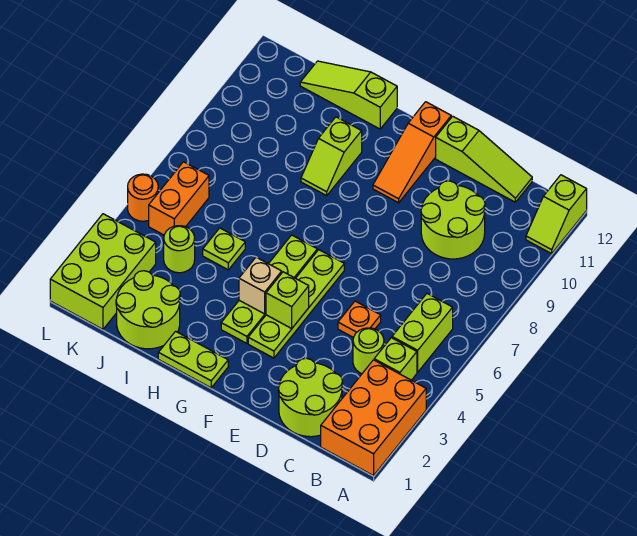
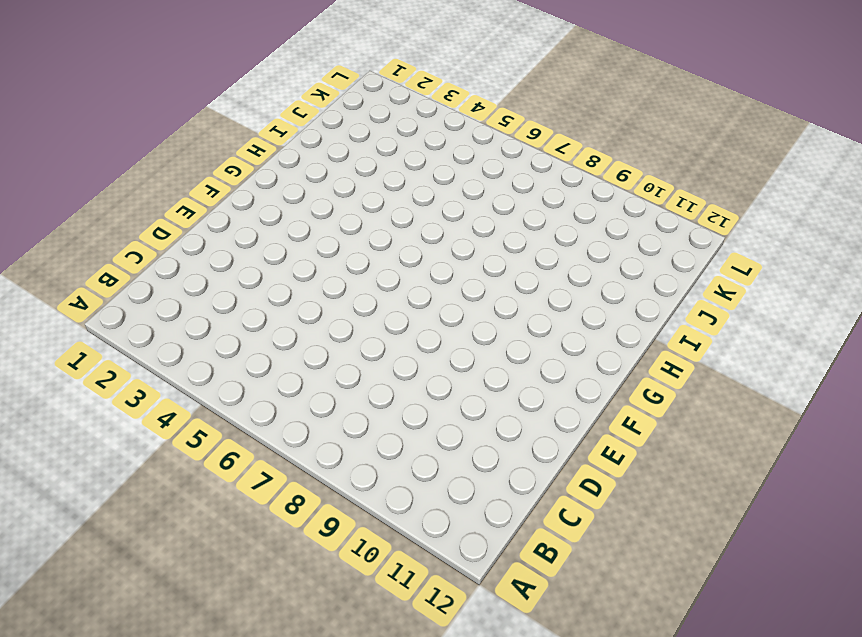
none -> orange 2x3 brick [321,360,426,476]
none -> lime 1x2 slope [526,175,587,254]
none -> lime 1x1 brick [374,338,417,380]

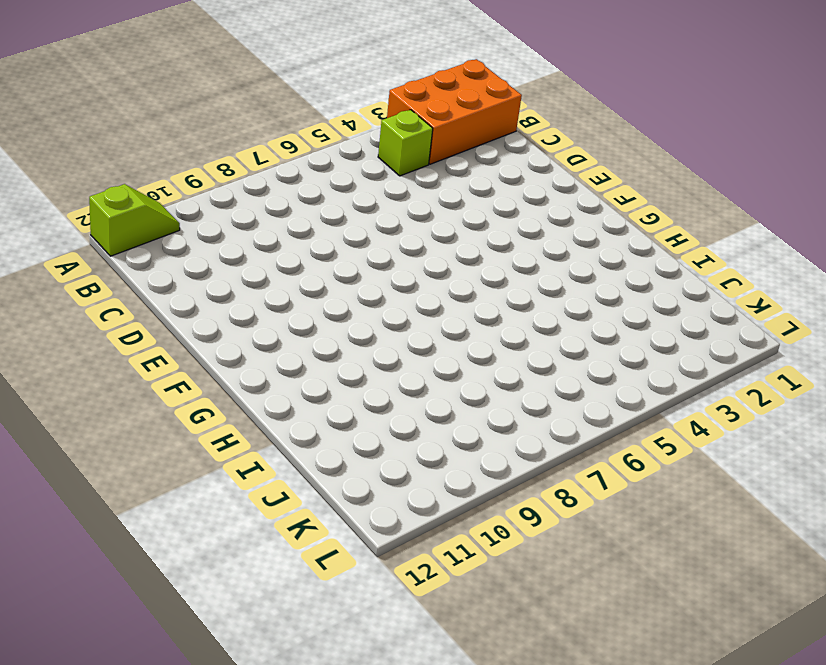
none -> lime 1x2 brick [392,294,453,372]
none -> lime 2x2 round brick [278,358,343,437]
none -> lime 1x1 round brick [353,328,384,374]

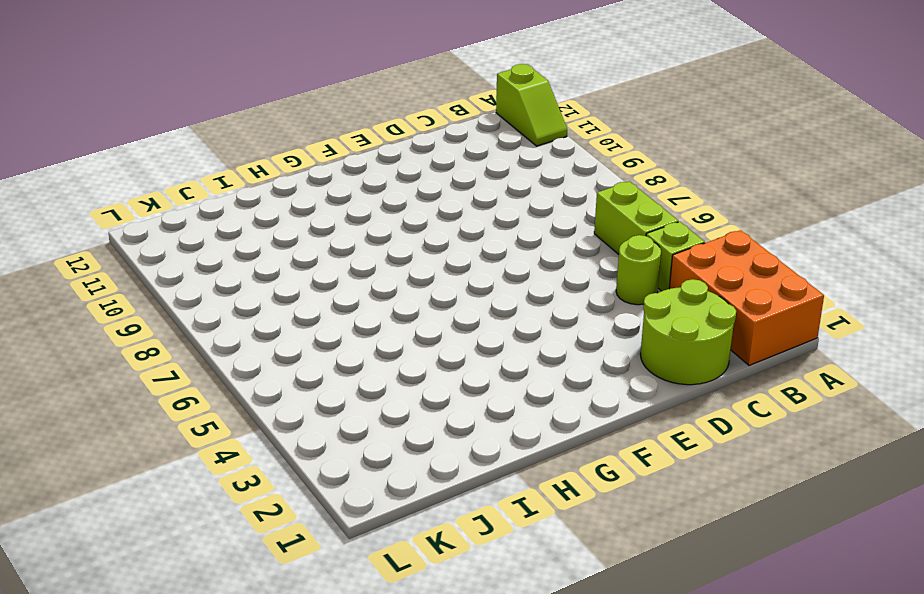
none -> lime 2x2 round brick [421,181,485,259]
none -> lime 1x3 slope [436,116,532,202]
none -> orange 1x1 plate [338,301,381,338]

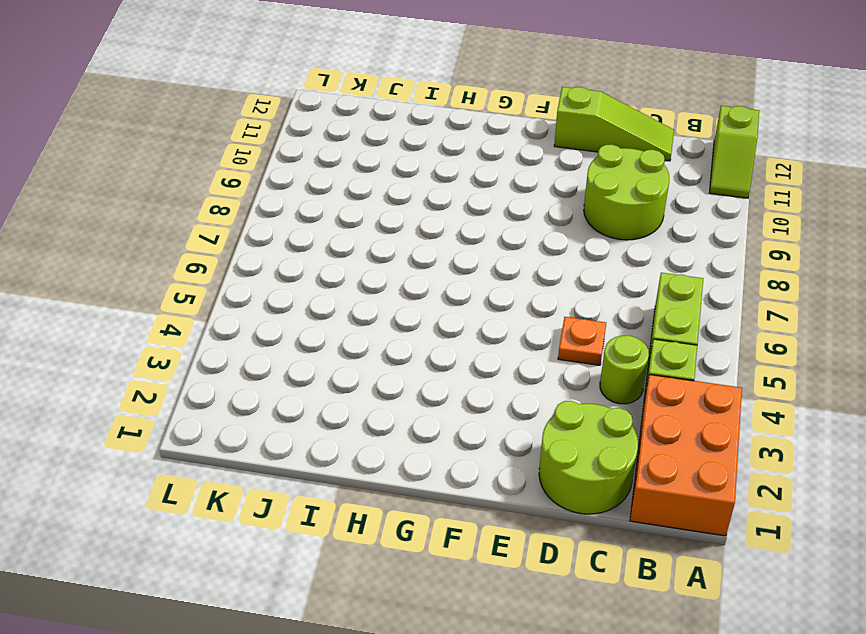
none -> lime 1x4 plate [248,250,344,358]
none -> orange 1x3 slope [373,102,451,203]
none -> lime 1x2 plate [158,331,228,388]

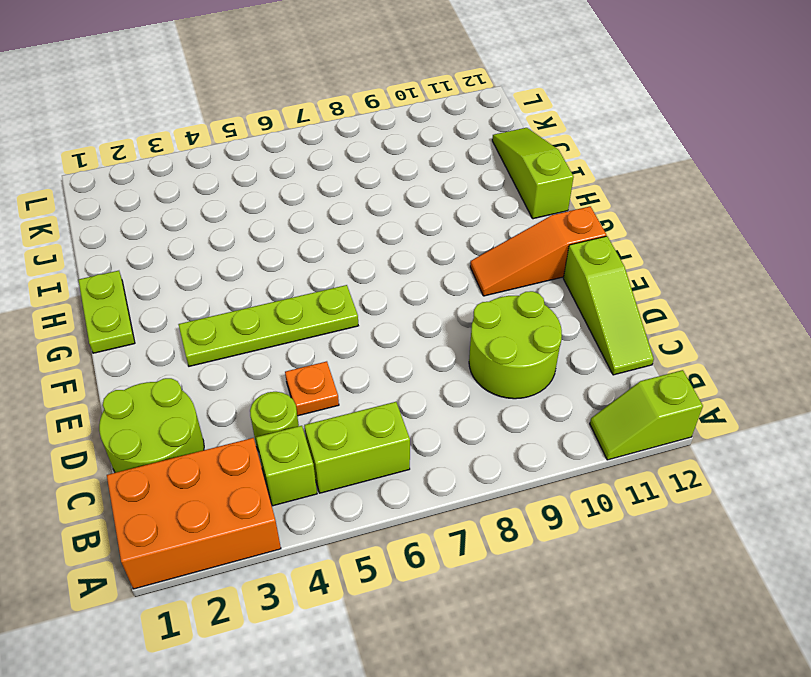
none -> lime 1x4 plate [221,235,317,343]
none -> lime 1x2 slope [301,117,362,196]
none -> lime 2x2 round brick [116,271,180,349]

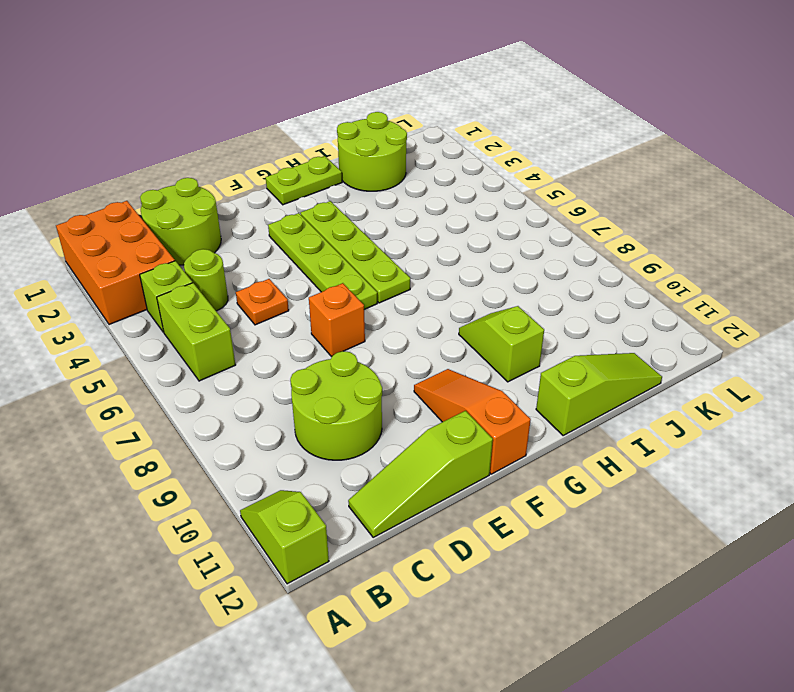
orange 1x1 brick [309,283,365,357] -> none
none -> lime 1x1 plate [203,228,245,270]
none -> lime 1x1 round brick [164,226,195,273]
none -> lime 2x3 brick [50,214,156,329]

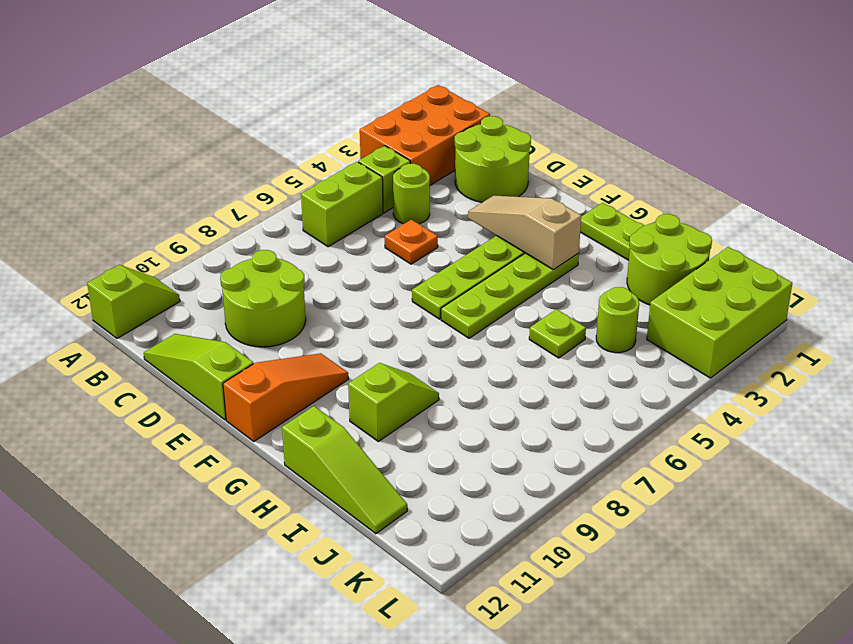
tan 1x3 slope [468,196,581,270] -> none
none -> orange 1x2 brick [149,162,209,235]
none -> orange 1x1 round brick [128,174,158,221]
none -> lime 1x1 brick [266,272,309,328]

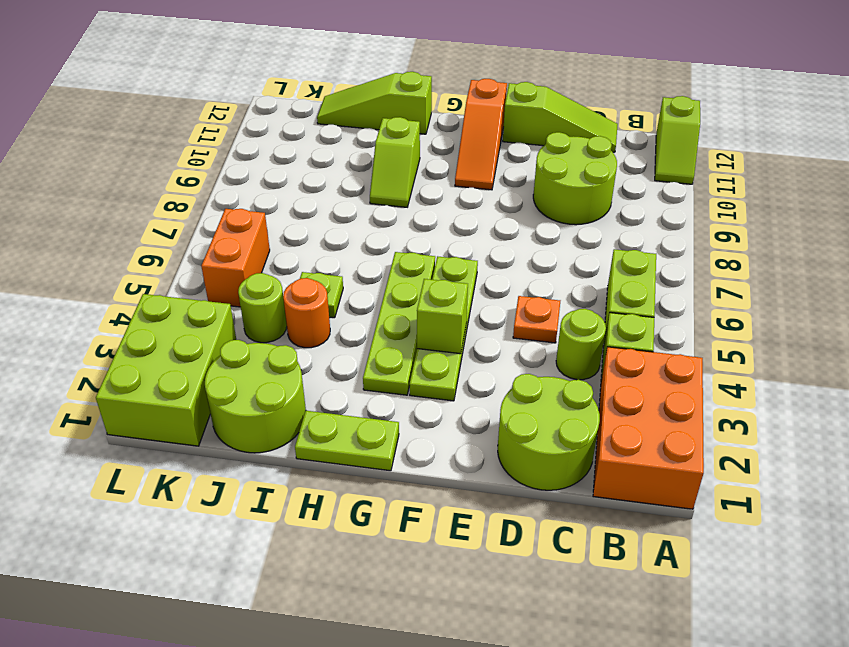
orange 1x1 round brick [283,278,330,348] -> orange 1x1 round brick moved to [128,174,158,221]
none -> tan 1x1 brick [239,257,282,314]

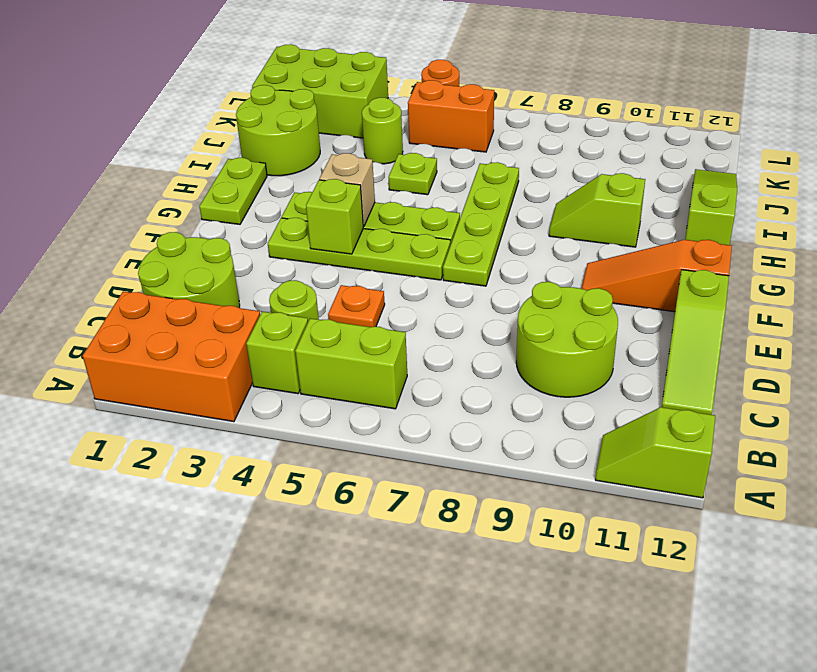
lime 1x4 plate [443,162,519,286] -> none

